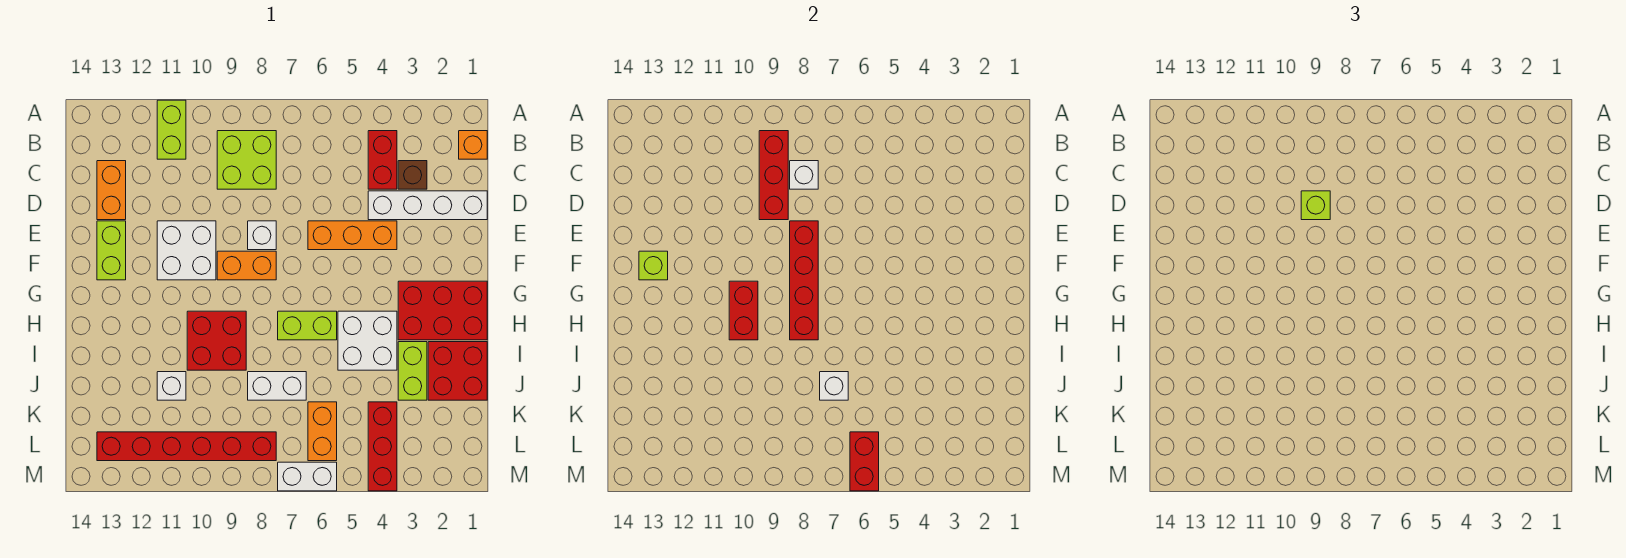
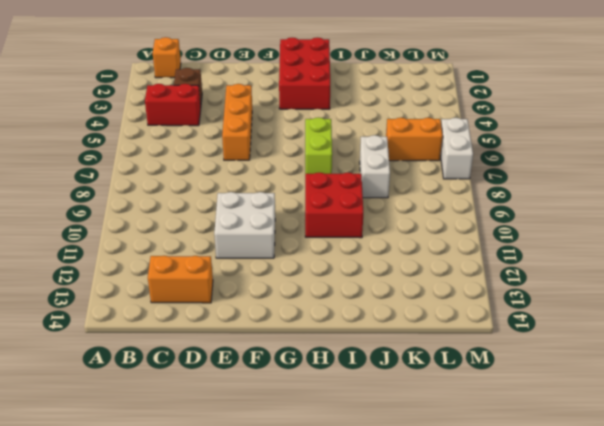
none -> lime 1x2 brick [157,100,186,159]
none -> lime 2x2 brick [217,131,276,189]
none -> white 1x4 brick [368,191,487,220]
none -> white 1x1 brick [248,221,276,250]

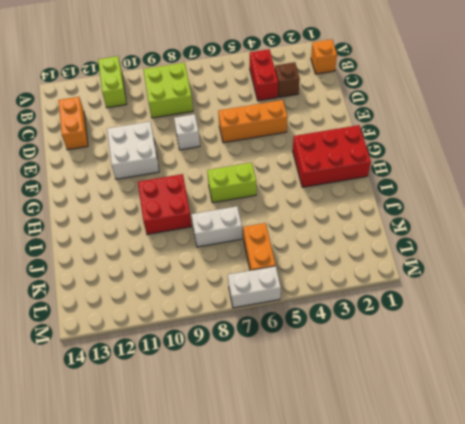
none -> white 1x4 brick [368,191,487,220]
none -> lime 1x2 brick [97,221,126,280]
none -> orange 1x2 brick [217,251,276,280]
none -> white 2x2 brick [338,311,397,370]

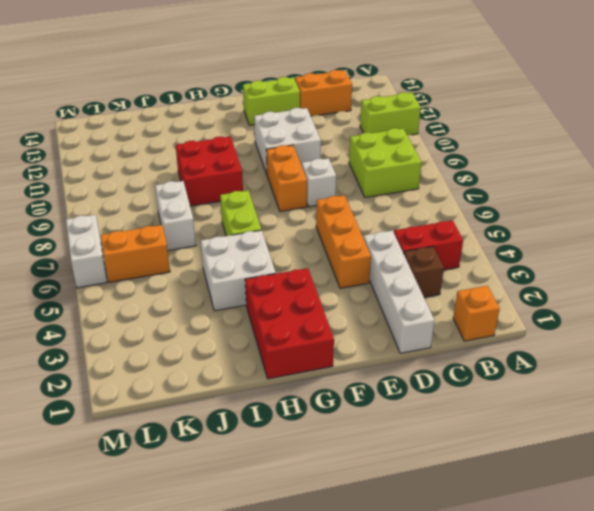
none -> red 2x2 brick [428,342,487,400]
none -> lime 1x2 brick [398,342,427,400]
none -> white 1x1 brick [157,372,186,400]
none -> red 1x3 brick [368,402,397,491]

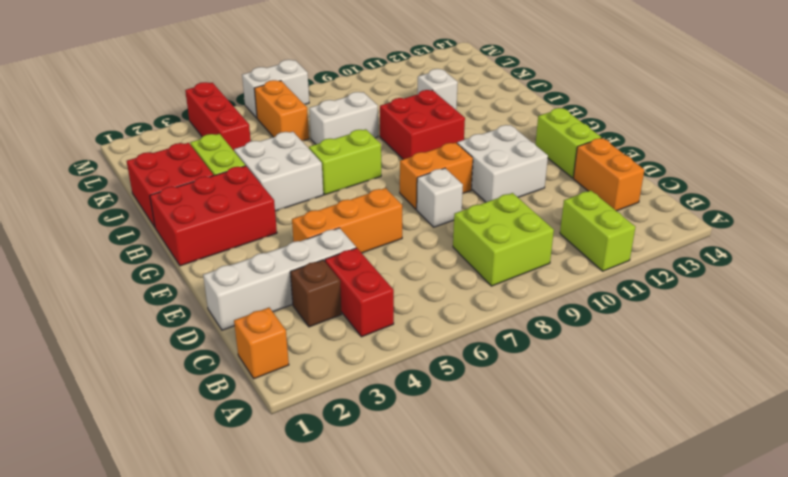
none -> red 1x6 brick [97,432,276,461]
none -> red 1x3 brick [759,131,788,220]
none -> white 1x1 brick [790,161,818,189]
none -> red 1x4 brick [790,221,818,340]

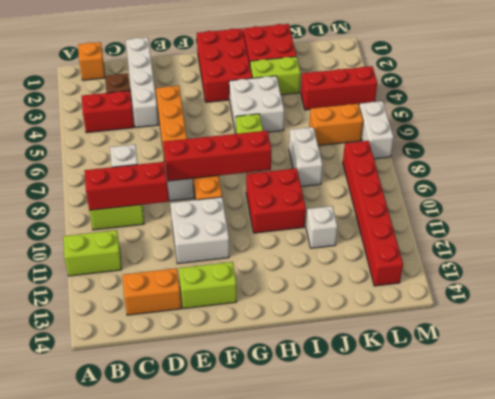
none -> lime 1x1 brick [639,251,668,280]
none -> red 1x2 brick [729,281,758,340]
none -> white 1x1 brick [820,372,848,400]
none -> red 1x2 brick [850,432,879,491]

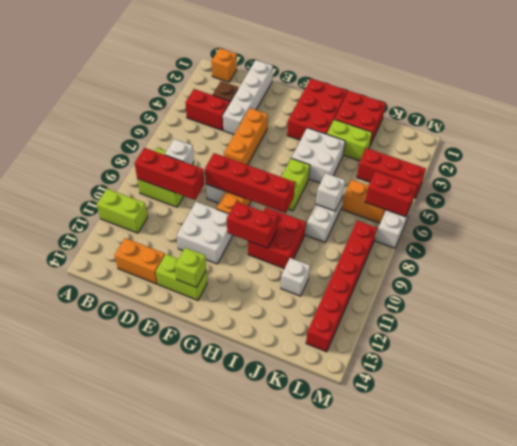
none -> lime 1x1 brick [1301,191,1330,220]

